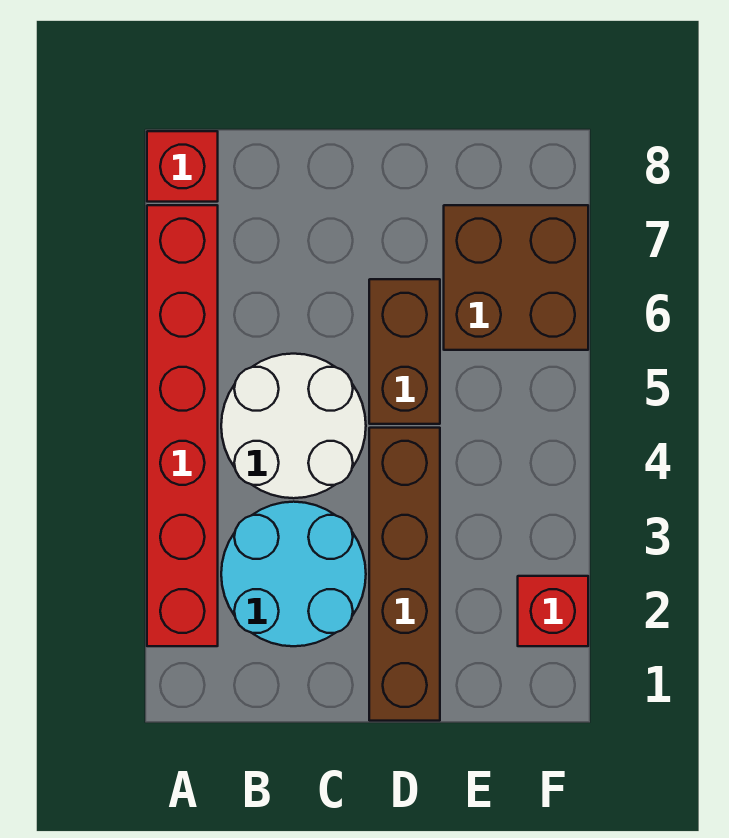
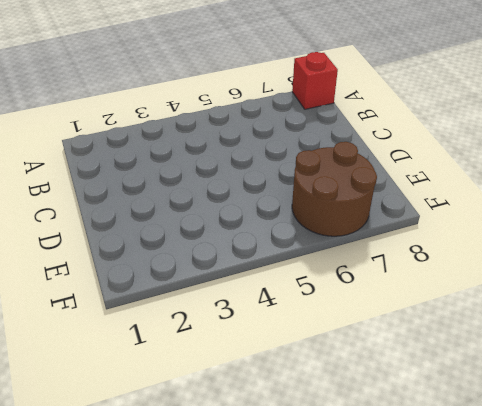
brown 2x2 round brick [292,142,377,236] -> brown 2x2 brick [444,205,588,350]
none -> red 1x6 brick [147,205,218,646]
none -> cyan 2x2 round brick [221,502,366,646]

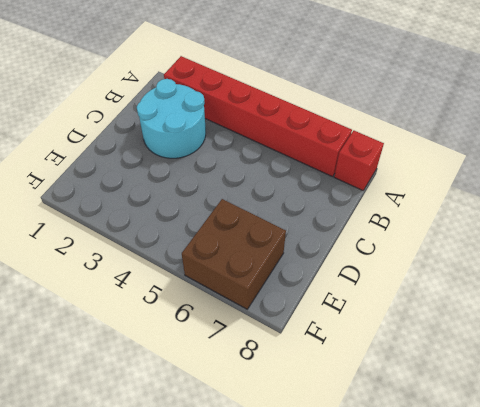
none -> white 2x2 round brick [221,354,366,498]
none -> brown 1x4 brick [369,428,440,721]

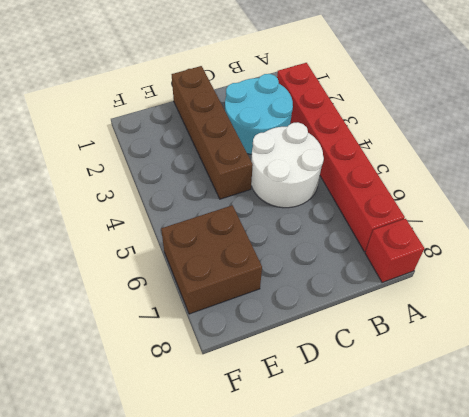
none -> brown 1x2 brick [369,279,440,424]
none -> red 1x1 brick [518,576,588,646]

